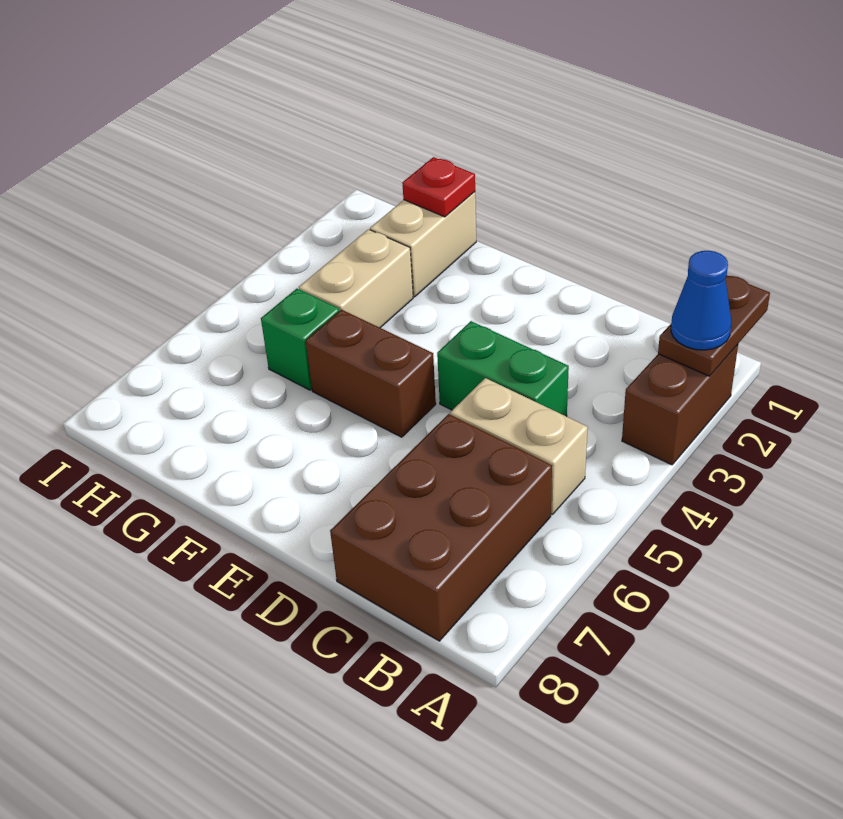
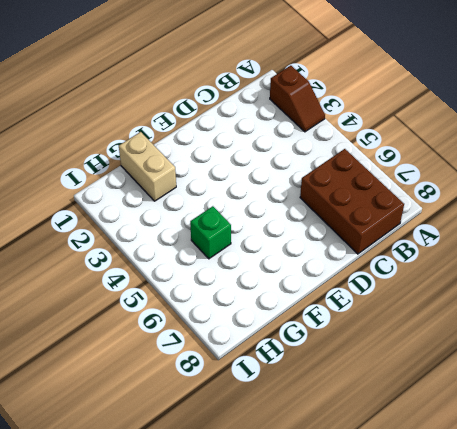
brown 1x2 slope [270,66,325,132] -> brown 1x2 brick [622,344,738,465]
none -> tan 1x2 brick [450,378,588,514]
none -> green 1x2 brick [437,321,569,416]

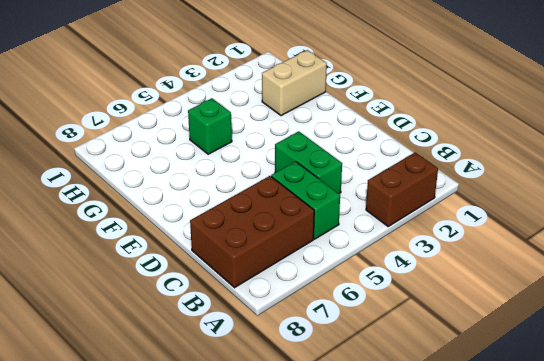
green 1x2 brick [271,161,340,239] -> tan 1x2 brick [450,378,588,514]
none -> brown 1x2 brick [306,309,436,437]
none -> tan 1x2 brick [299,229,413,328]

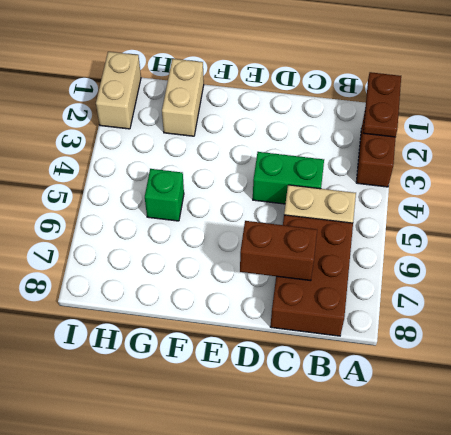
brown 1x2 brick [240,221,317,281] -> brown 1x2 brick moved to [306,309,436,437]
tan 1x2 brick [96,52,141,129] -> tan 1x2 brick moved to [299,229,413,328]
none -> red 1x1 plate [402,157,475,217]
none -> blue 1x1 cone [671,251,731,350]

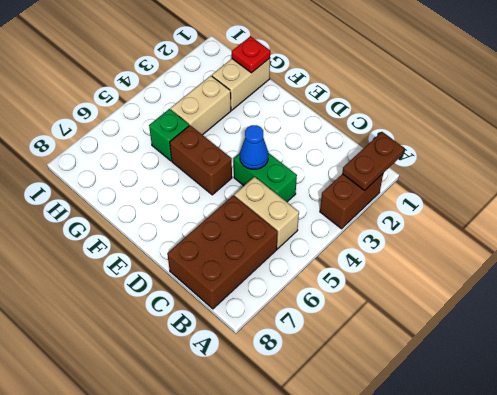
blue 1x1 cone [240,125,268,169] -> blue 1x1 cone moved to [671,251,731,350]

